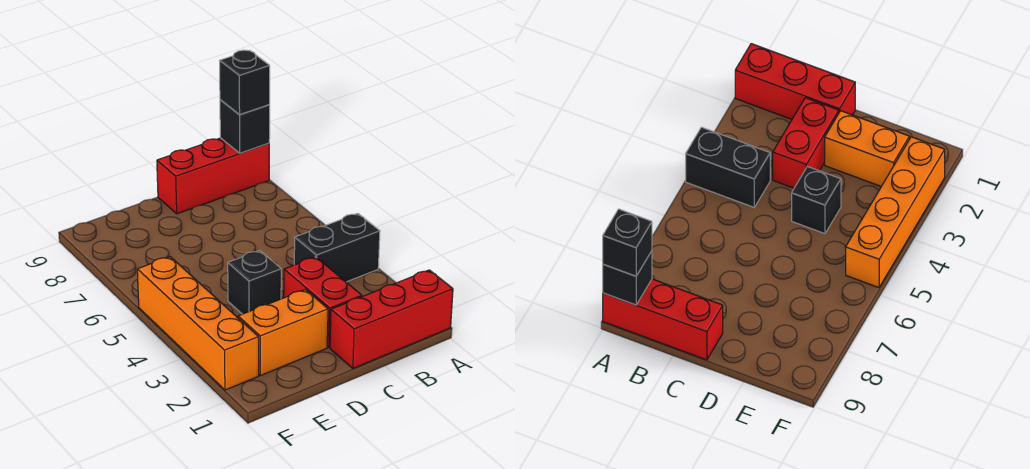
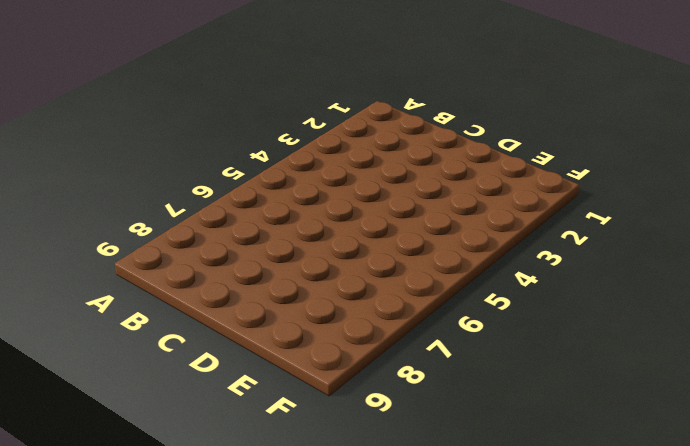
none -> red 1x3 brick [330,270,453,369]
none -> black 1x2 brick [294,213,380,282]

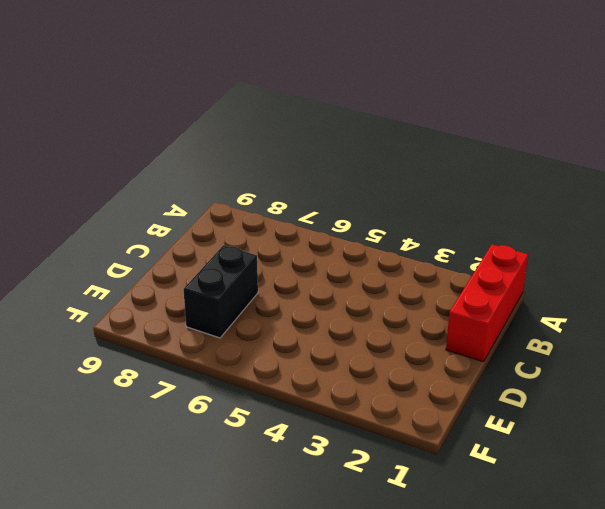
black 1x2 brick [183,245,258,338] -> black 1x2 brick moved to [294,213,380,282]
none -> red 1x3 brick [157,138,269,214]
none -> red 1x2 brick [284,257,362,347]

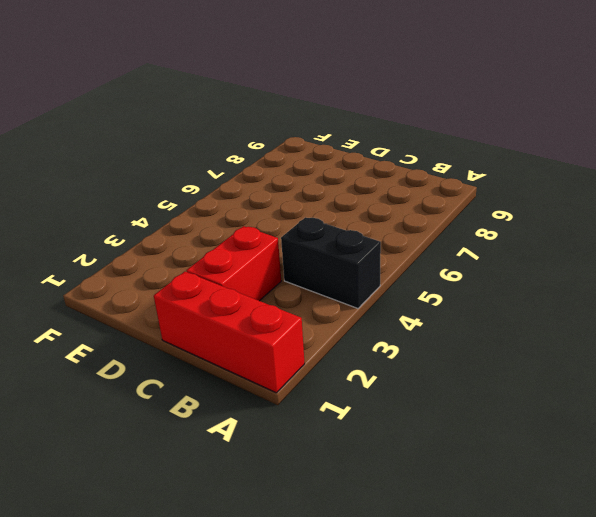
none -> red 1x3 brick [157,138,269,214]
none -> orange 1x2 brick [238,290,328,376]

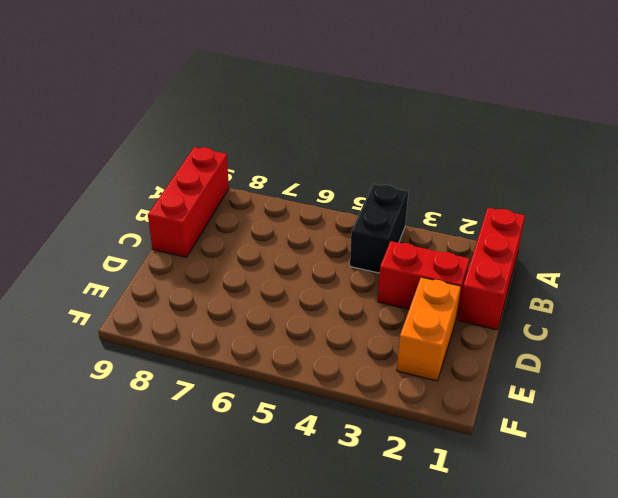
none -> black 1x1 brick [228,250,281,314]
none -> orange 1x4 brick [137,257,259,390]

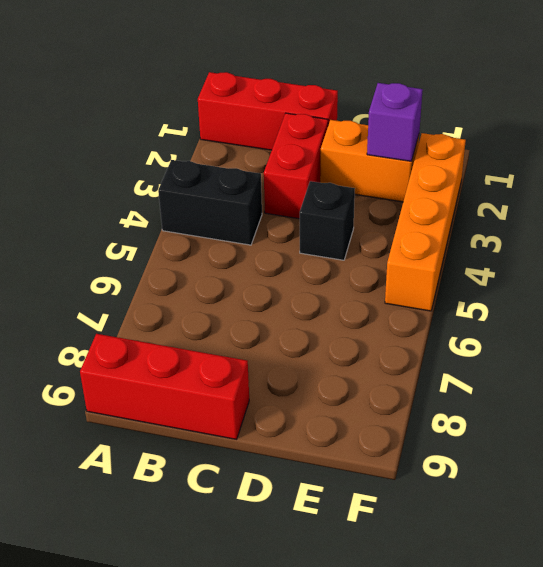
purple 1x1 brick [367,83,423,161] -> none
none -> black 1x1 brick [220,100,270,153]
none -> black 1x1 brick [220,50,270,115]

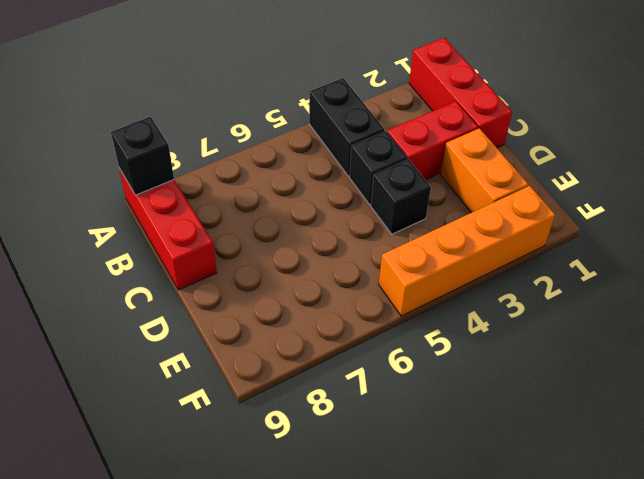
black 1x1 brick [349,131,407,204] -> black 1x1 brick moved to [220,50,270,115]

